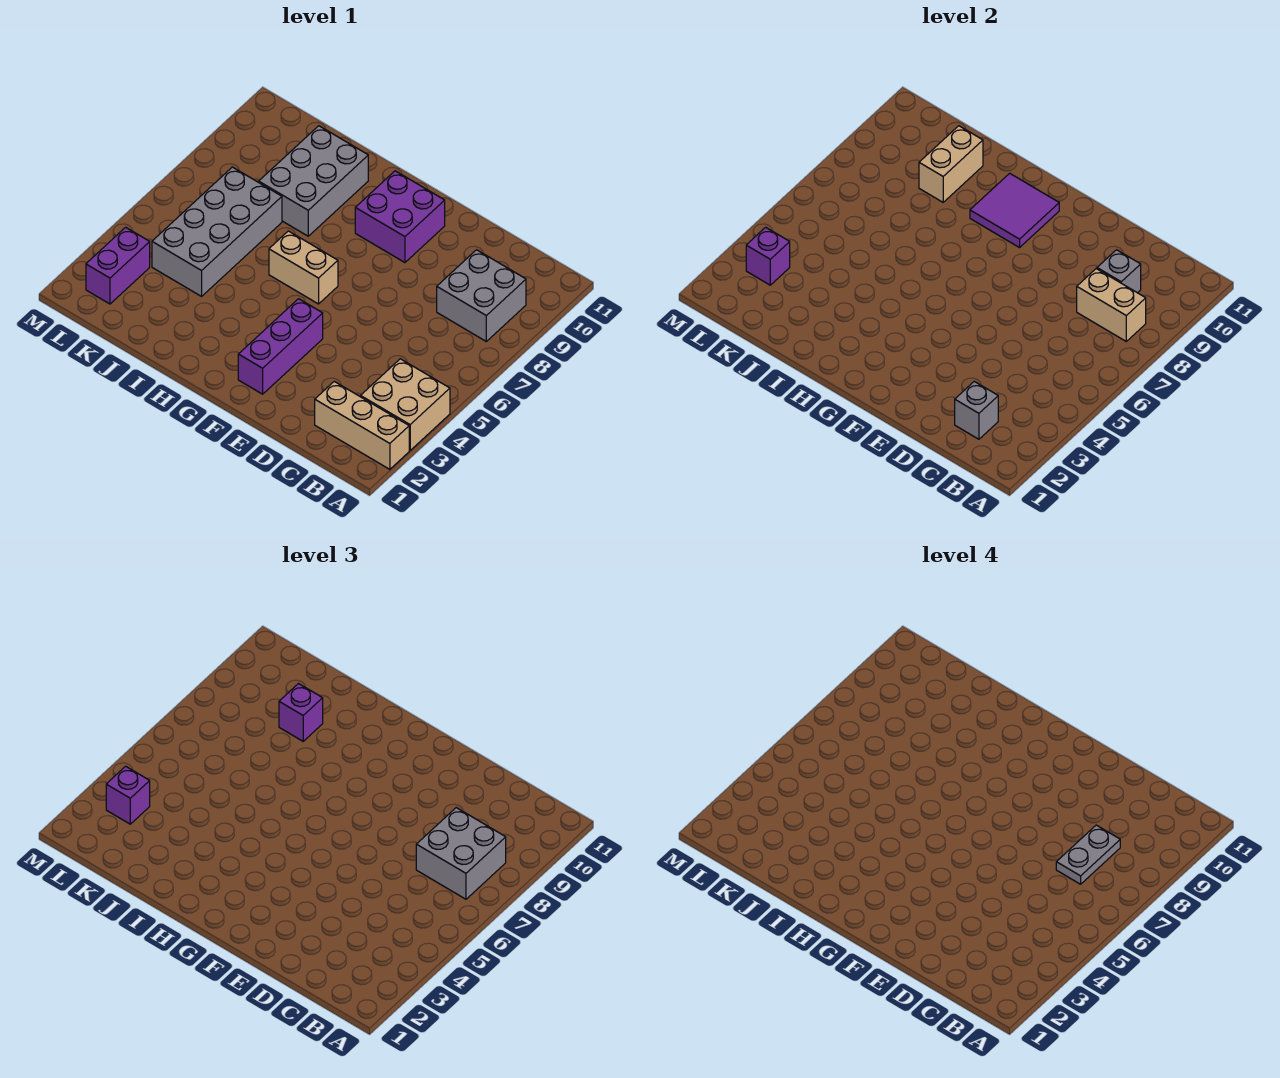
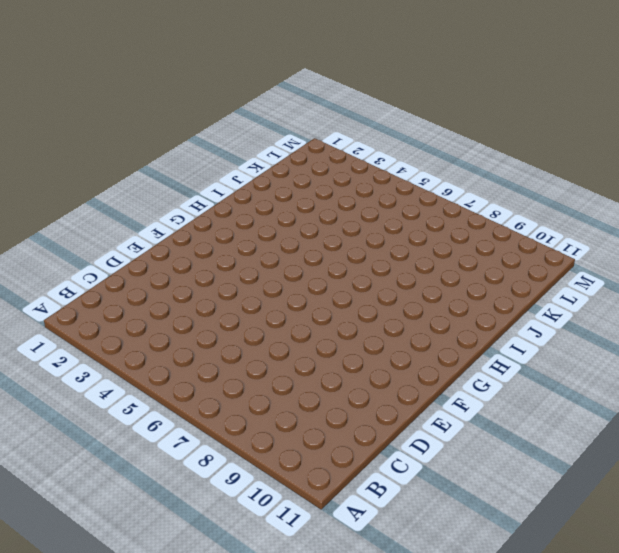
none -> tan 1x3 brick [315,382,409,469]
none -> tan 2x2 brick [361,359,450,450]
none -> grey 2x2 brick [437,250,526,341]

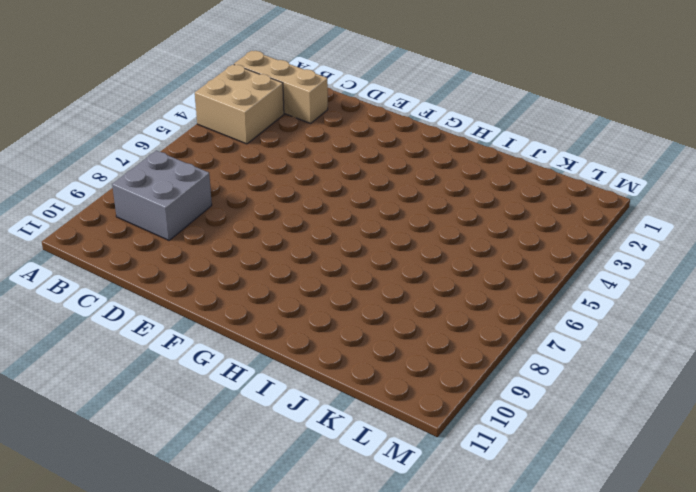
none -> purple 1x3 brick [238,299,323,394]
none -> purple 2x2 brick [355,171,445,263]
none -> tan 1x2 brick [269,231,338,304]

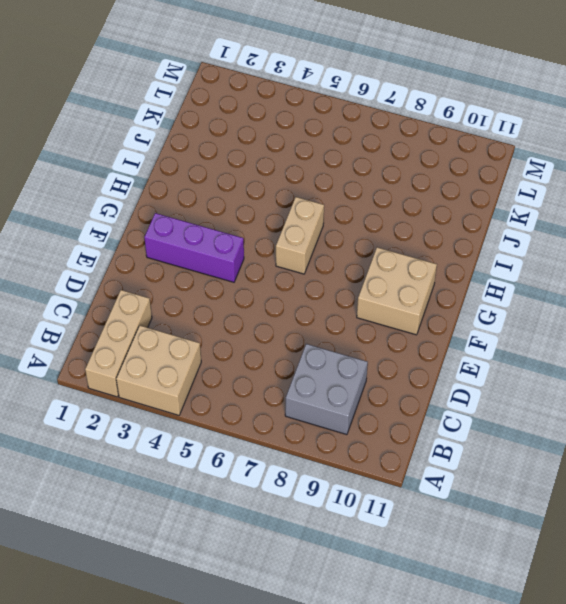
tan 2x2 brick [357,247,437,335] -> purple 2x2 brick [355,171,445,263]
none -> grey 2x3 brick [259,126,368,236]
none -> grey 2x4 brick [152,167,282,296]
none -> purple 1x2 brick [86,227,150,304]

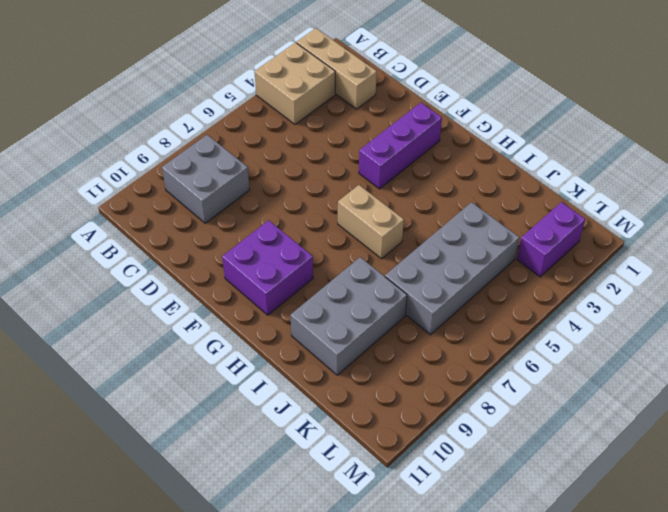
none -> tan 1x2 brick [1077,269,1146,341]
none -> grey 1x1 brick [955,382,998,439]
none -> grey 1x1 brick [1097,250,1141,293]

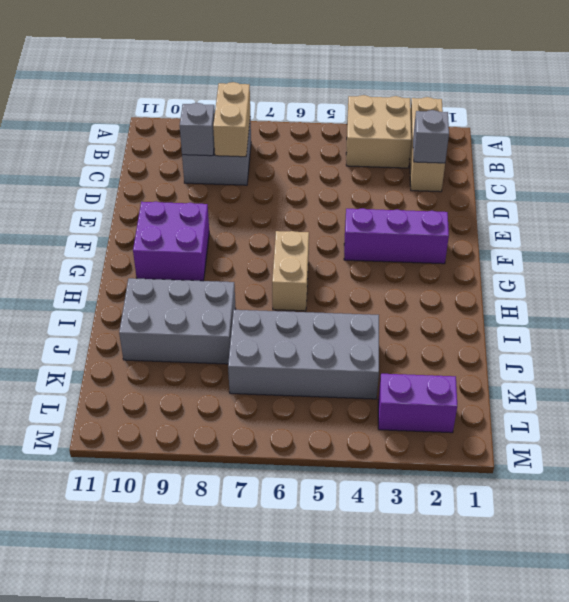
none -> purple 2x2 tile [970,173,1059,248]
none -> tan 1x2 brick [919,126,983,202]
none -> purple 1x1 brick [746,227,790,285]

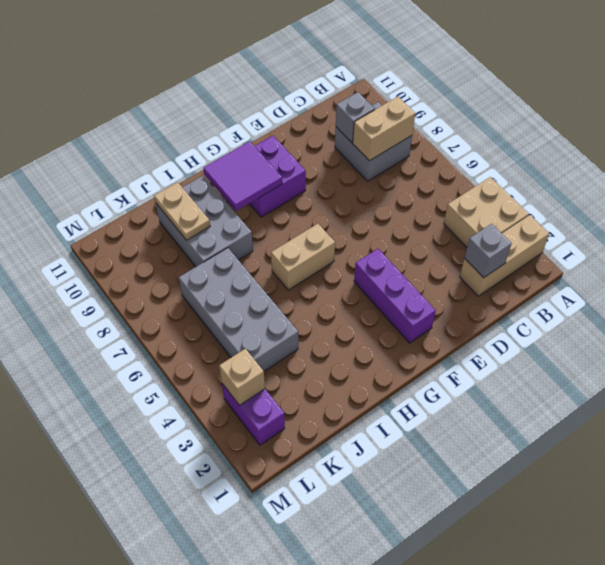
tan 1x2 plate [154,182,210,240] -> tan 1x2 brick [919,126,983,202]
tan 1x1 brick [219,349,265,406] -> purple 1x1 brick [746,227,790,285]
none -> grey 2x2 brick [416,808,506,899]
none -> purple 1x1 brick [279,684,323,741]
none -> purple 1x1 brick [106,766,150,824]

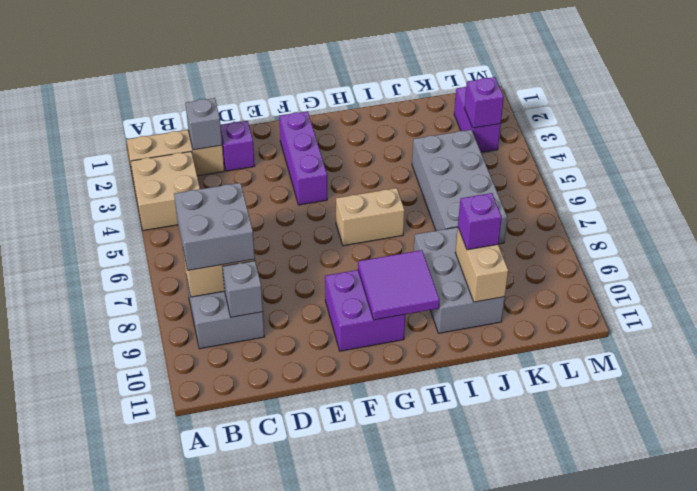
purple 1x1 brick [221,121,255,171] -> purple 1x1 brick moved to [106,766,150,824]
none -> grey 1x2 plate [1056,825,1120,884]

